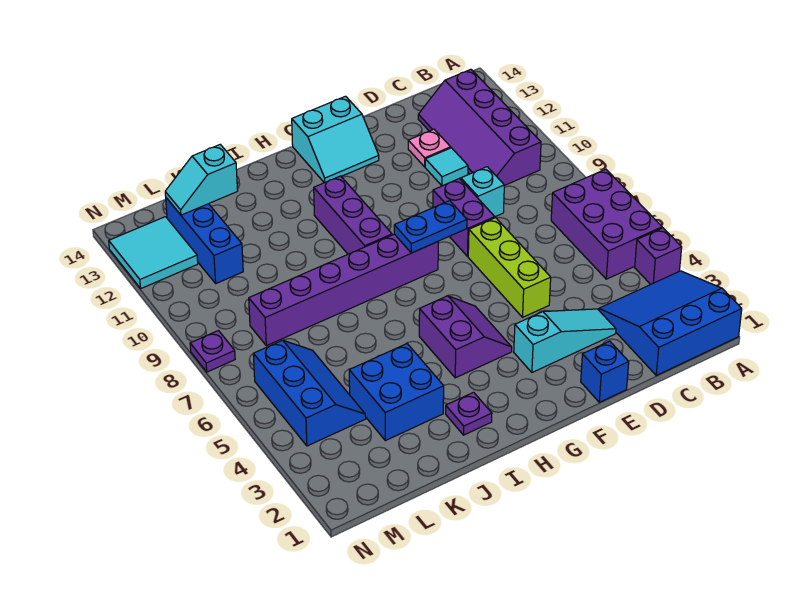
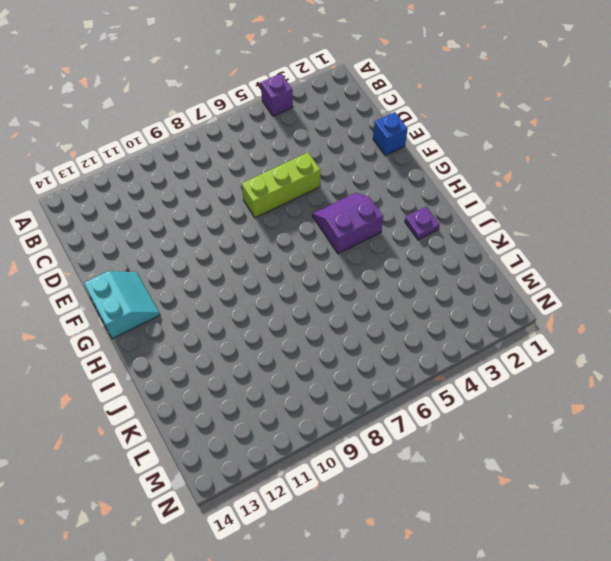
none -> blue 3x3 slope [599,271,742,375]
none -> purple 2x3 brick [551,169,662,279]
none -> purple 2x4 slope [418,69,541,186]

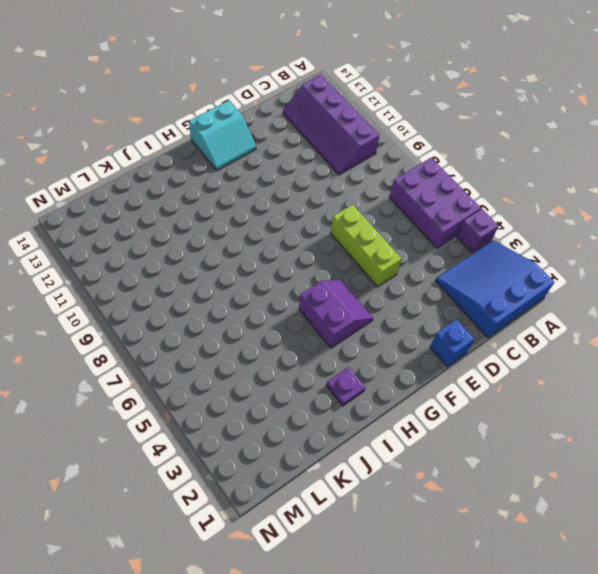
none -> cyan 1x3 slope [514,309,616,372]
none -> cyan 1x1 brick [461,167,504,217]
none -> cyan 1x1 tile [425,148,468,186]

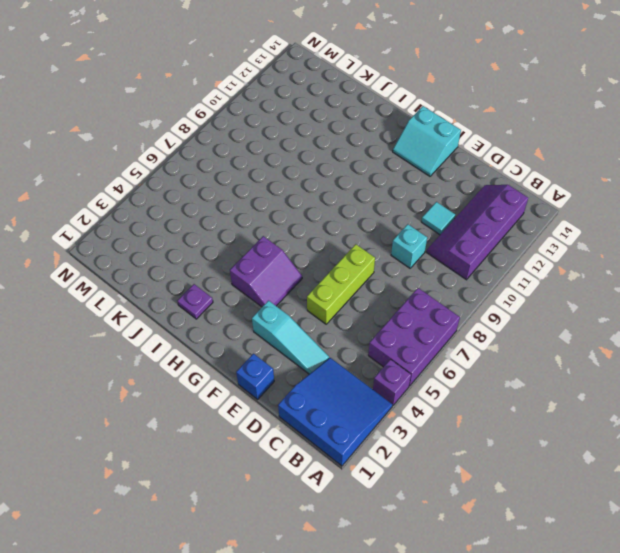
none -> pink 1x1 plate [408,129,451,167]
none -> purple 1x2 brick [433,179,495,256]
none -> purple 1x6 brick [249,234,438,346]

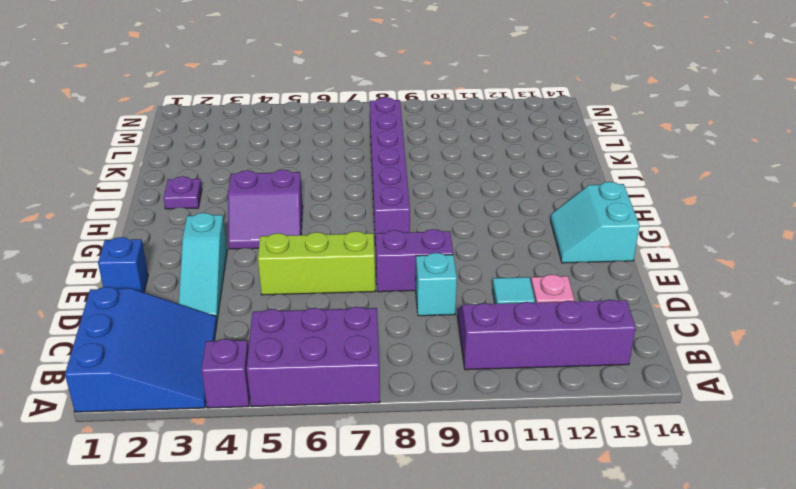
none -> purple 1x3 brick [314,176,392,254]
none -> blue 2x2 brick [349,344,444,441]
none -> blue 2x3 slope [253,340,366,446]

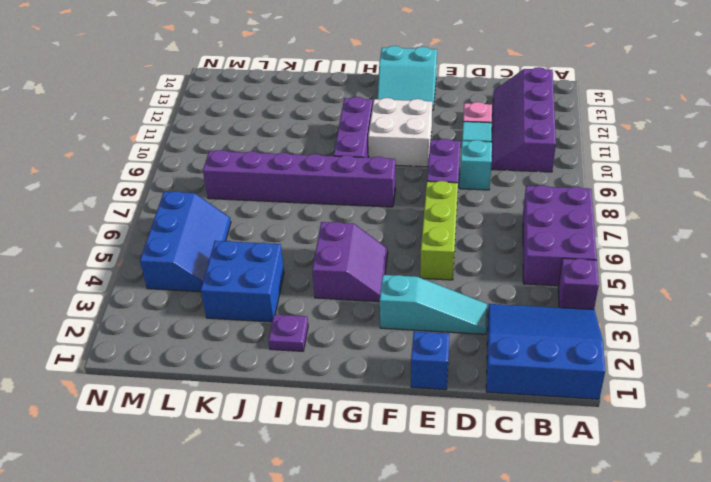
white 2x2 brick [368,98,432,167] -> none
none -> blue 1x3 brick [166,198,243,283]
none -> cyan 2x2 tile [109,217,198,288]
none -> purple 1x1 plate [190,331,235,372]

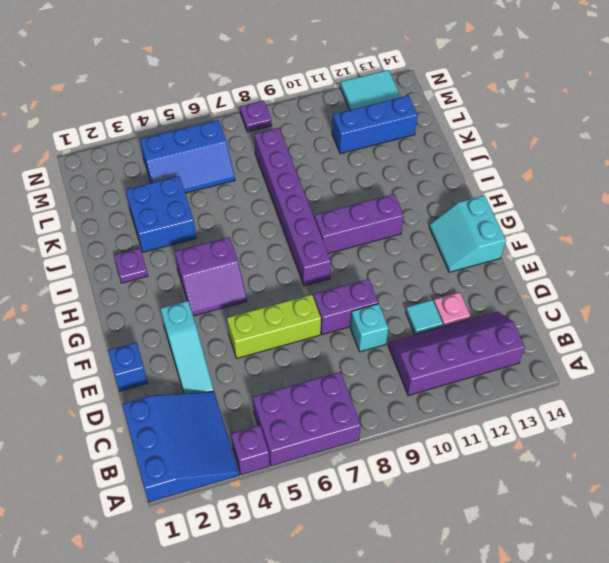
none -> blue 1x2 plate [394,201,467,253]
none -> cyan 1x2 slope [165,145,238,215]

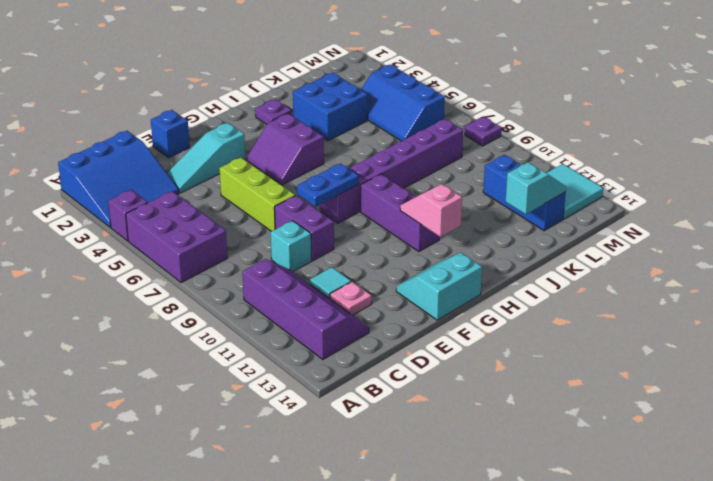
pink 1x2 slope [400,184,462,237] -> none

